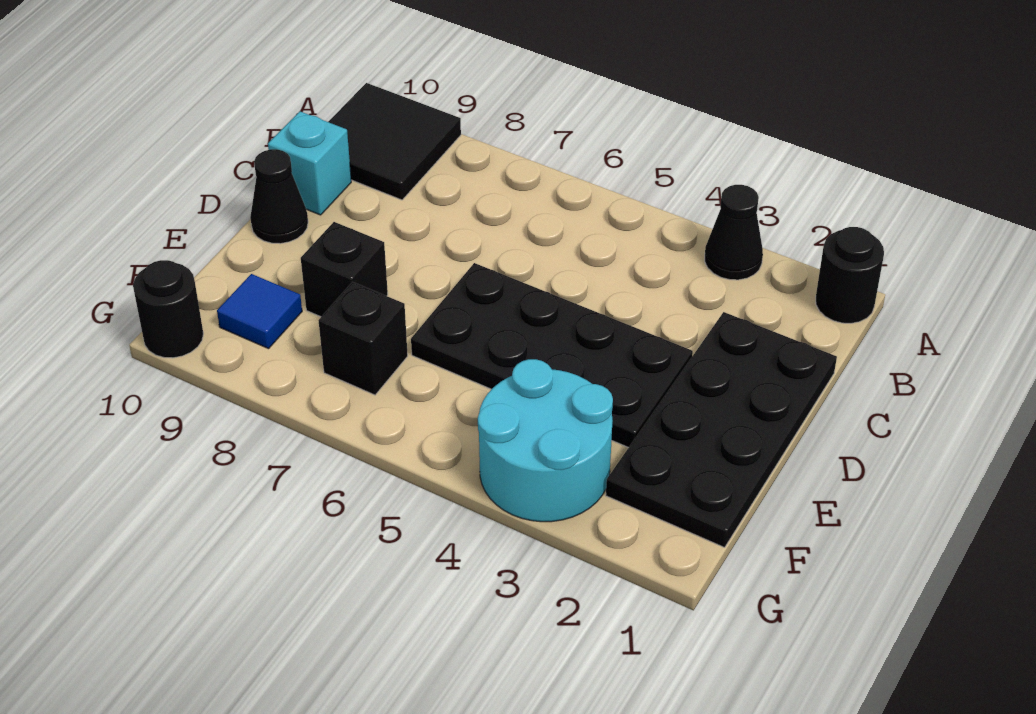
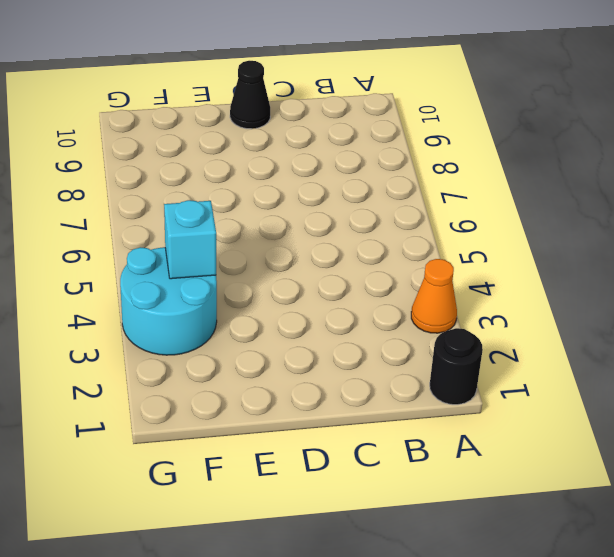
orange 1x1 cone [411,259,457,333] -> black 1x1 cone [705,185,763,280]
cyan 1x1 brick [164,200,216,279] -> cyan 1x1 brick moved to [268,111,351,215]
none -> black 2x2 tile [328,83,461,200]
none -> black 2x4 plate [606,312,837,547]
none -> black 2x4 plate [411,263,693,448]

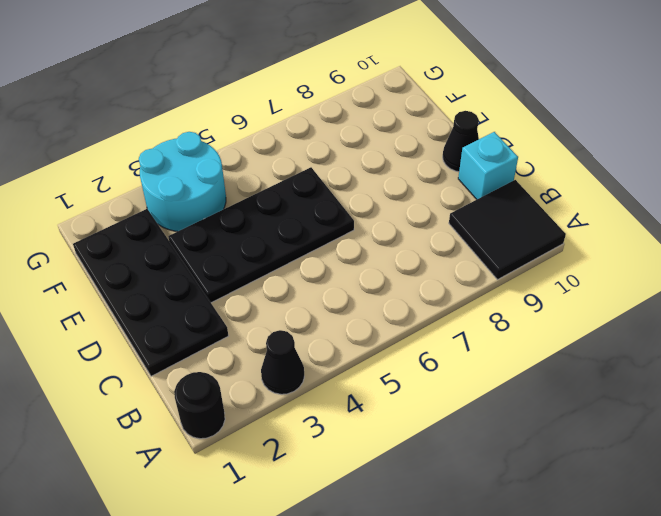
none -> black 1x1 brick [301,222,388,317]
none -> black 1x1 brick [319,282,408,395]
none -> blue 1x1 tile [217,274,302,349]

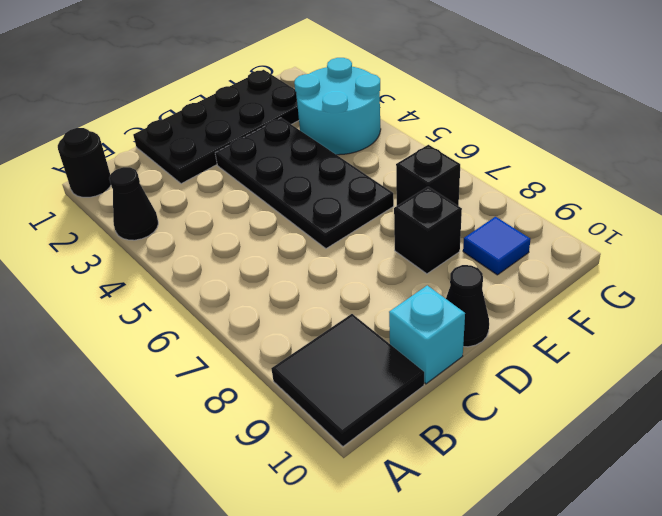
none -> black 1x1 round brick [133,260,203,358]

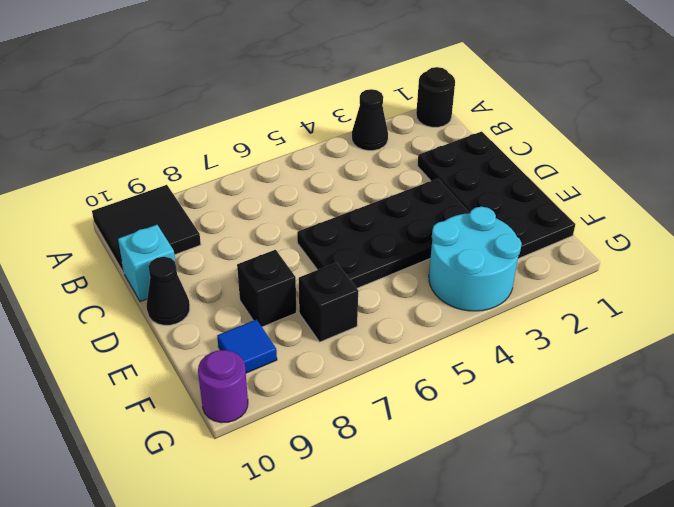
purple 1x1 round brick [198,350,248,423] -> black 1x1 round brick [133,260,203,358]

